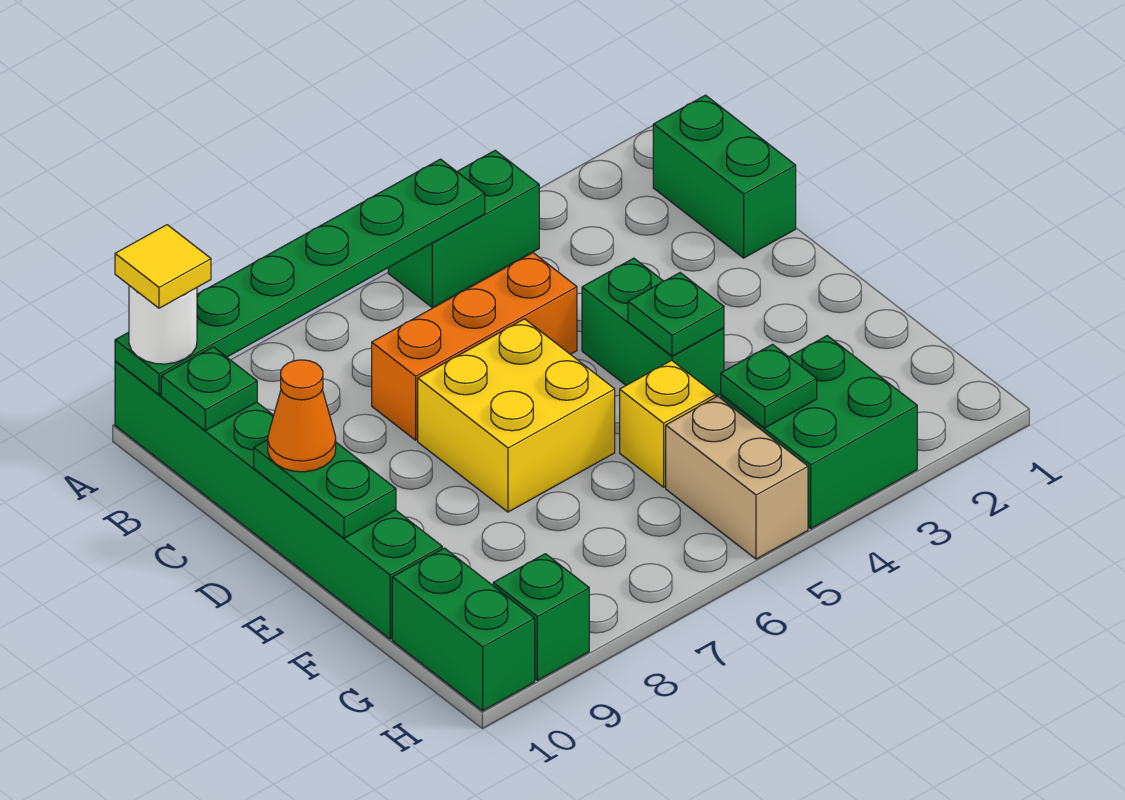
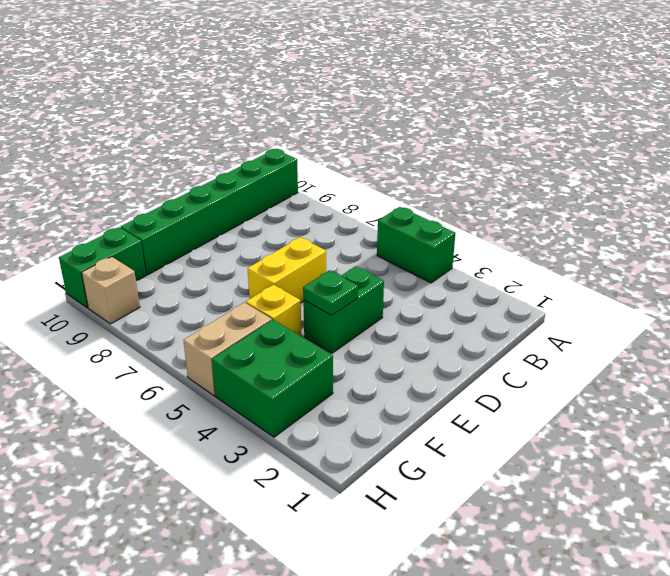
yellow 1x2 brick [248,237,326,303] -> yellow 2x2 brick [418,319,615,512]
tan 1x1 brick [82,257,140,324] -> green 1x1 brick [493,554,589,680]
none -> green 1x2 brick [653,95,796,258]
none -> orange 1x3 brick [372,253,577,440]
none -> green 1x6 plate [115,159,485,395]

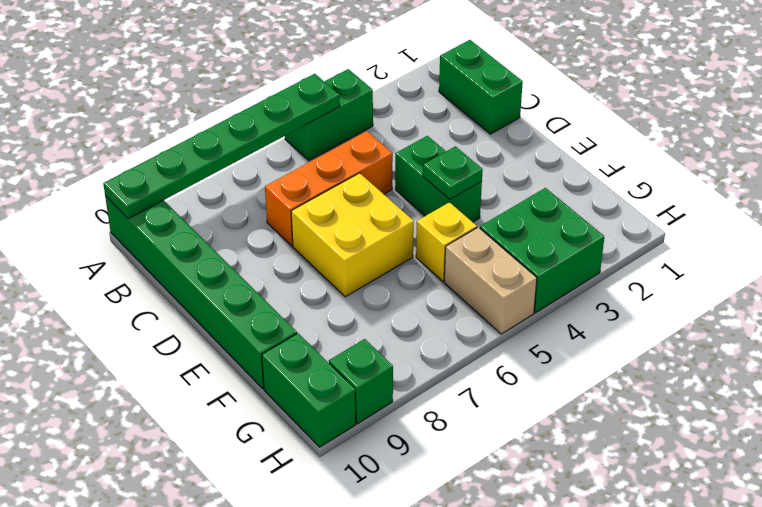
none -> green 1x1 plate [161,347,257,431]
none -> green 1x2 plate [254,440,396,538]
none -> green 1x1 plate [721,344,817,428]

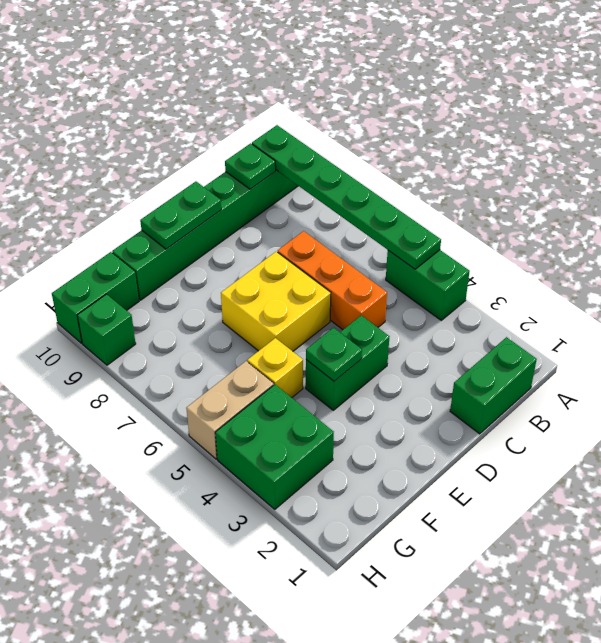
none -> green 1x1 plate [721,344,817,428]
none -> white 1x1 round brick [129,286,197,364]
none -> orange 1x1 cone [268,360,336,472]

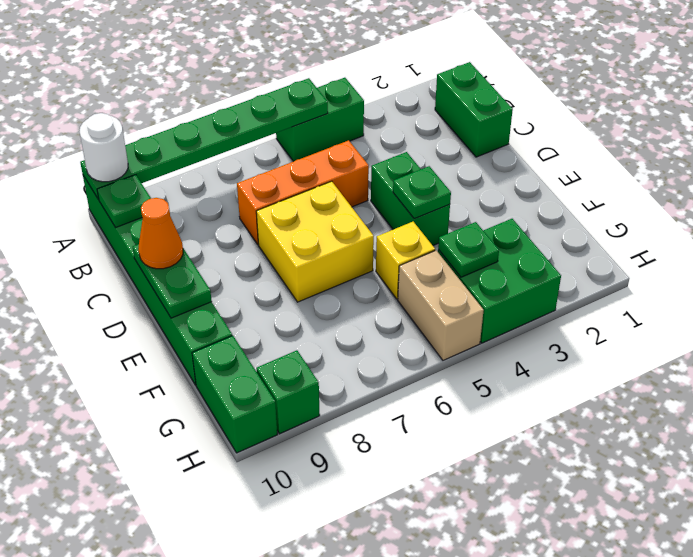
none -> yellow 1x1 tile [115,225,211,308]

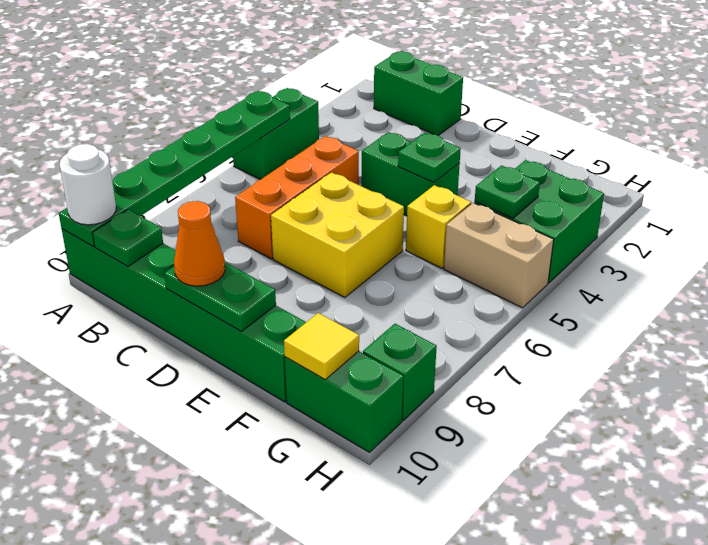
yellow 1x1 tile [284,313,359,379] -> yellow 1x1 tile moved to [115,225,211,308]

